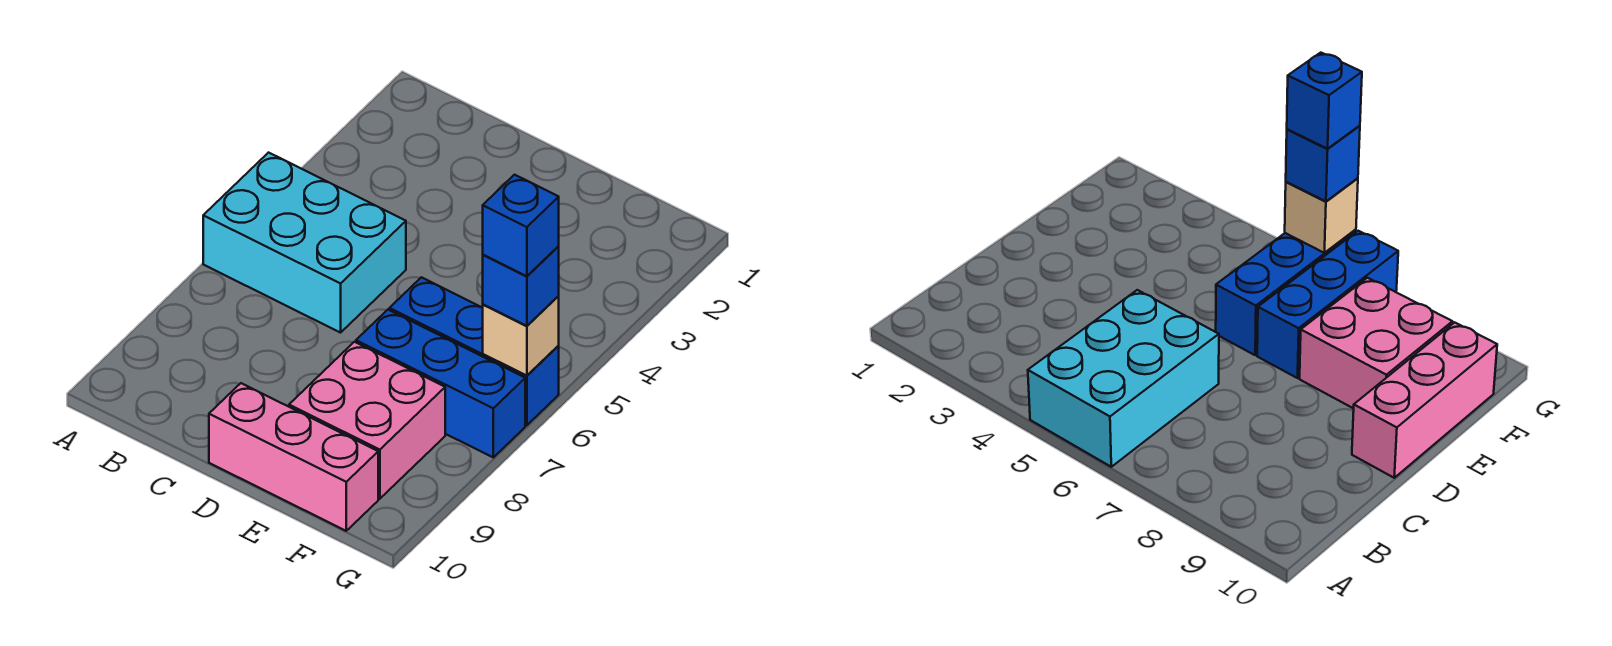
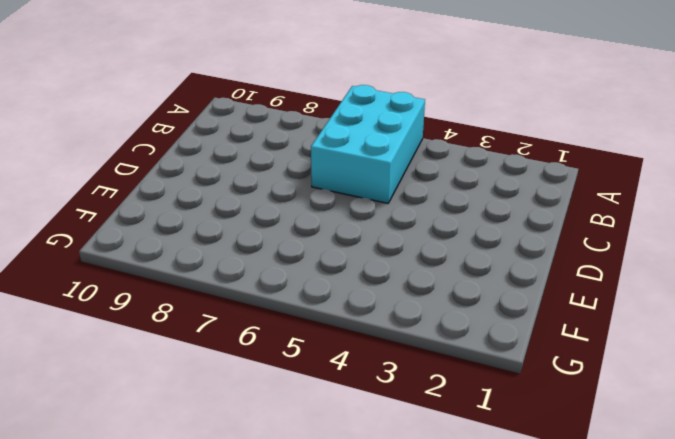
none -> pink 1x3 brick [209,383,378,531]
none -> blue 1x3 brick [389,277,559,425]

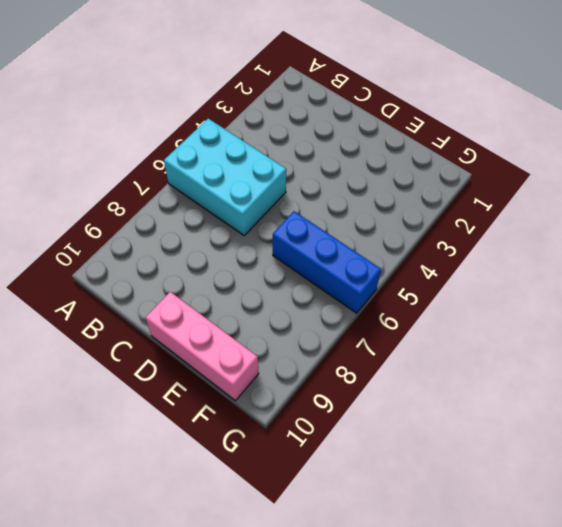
none -> blue 1x3 brick [356,310,525,457]
none -> pink 2x2 brick [289,342,445,499]

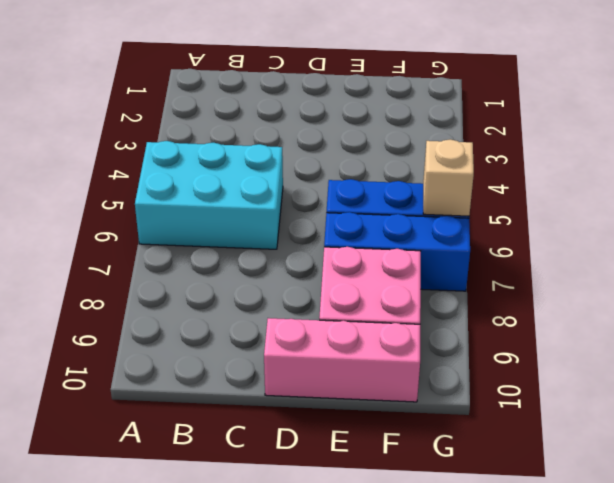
none -> blue 1x1 brick [483,246,559,326]
none -> blue 1x1 brick [483,175,559,276]

